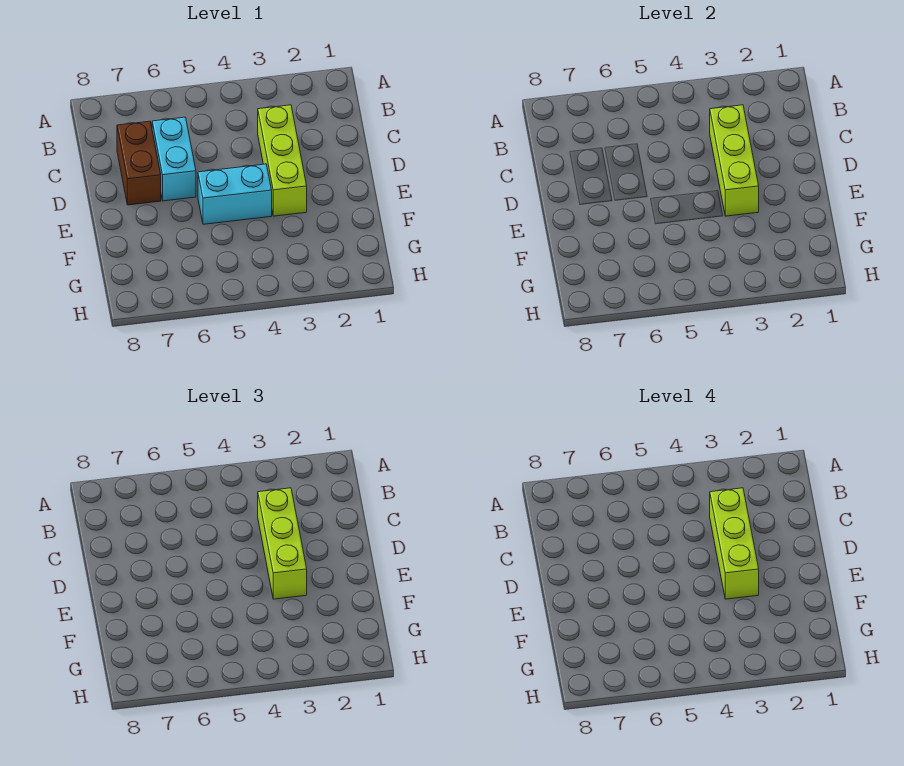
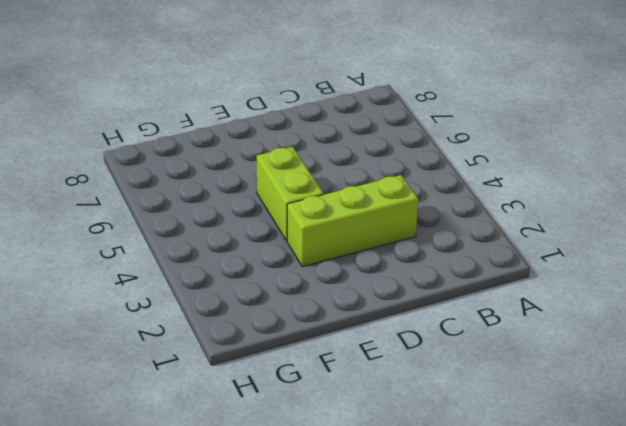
lime 1x2 brick [257,147,324,241] -> cyan 1x2 brick [198,164,272,224]
none -> cyan 1x2 brick [152,117,196,201]
none -> brown 1x2 brick [117,121,161,205]

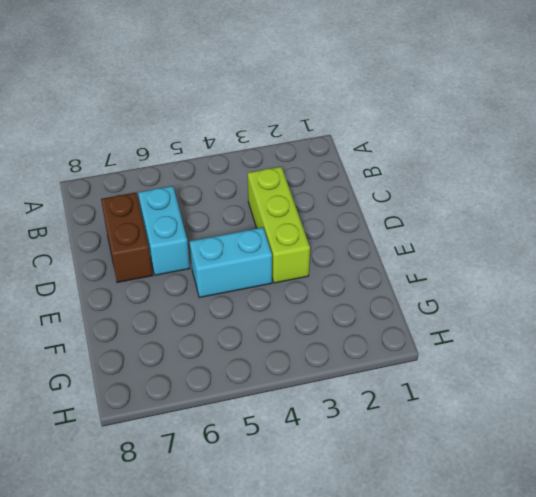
none -> lime 1x3 brick [710,105,759,216]
none -> lime 1x3 brick [258,488,307,599]

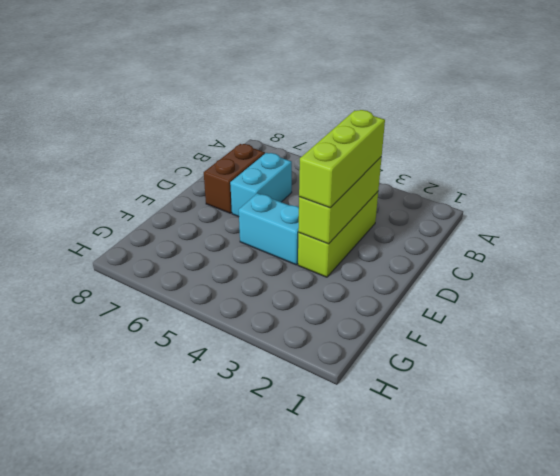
none -> lime 1x3 brick [710,488,759,599]

